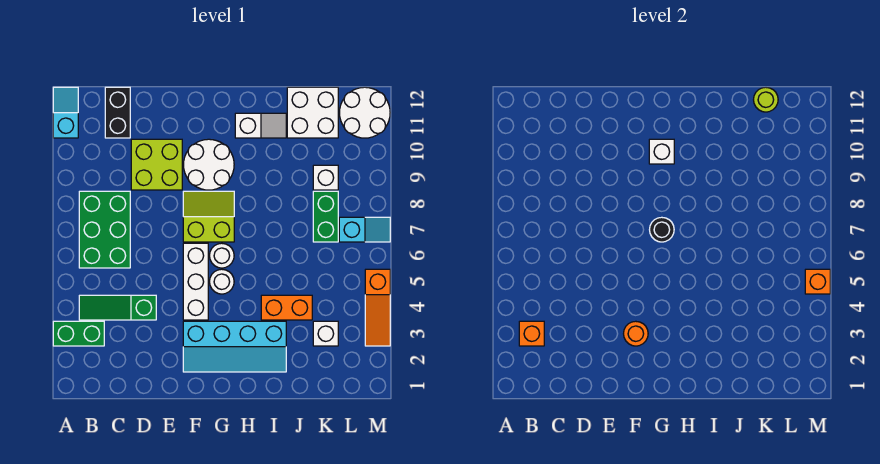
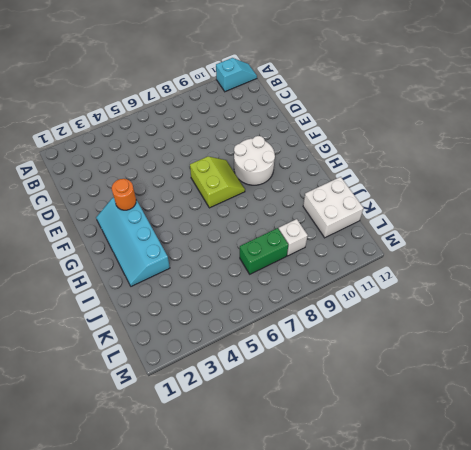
none -> green 1x2 brick [53,321,104,346]
none -> green 1x3 slope [79,295,156,320]
none -> green 2x3 brick [79,191,130,268]

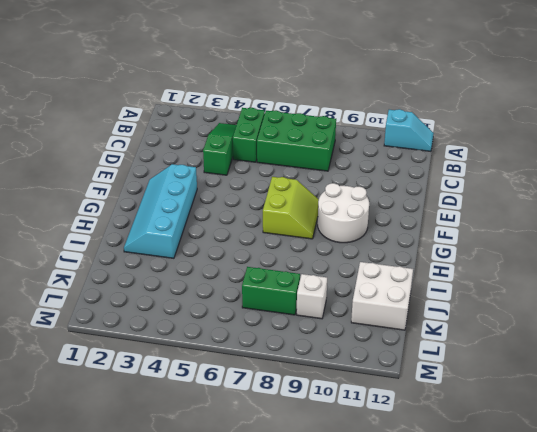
green 1x2 brick [233,108,265,162] -> green 1x2 brick moved to [53,321,104,346]
none -> black 1x2 brick [105,87,130,138]
none -> lime 2x2 brick [131,139,182,190]
none -> white 1x3 brick [183,243,208,320]

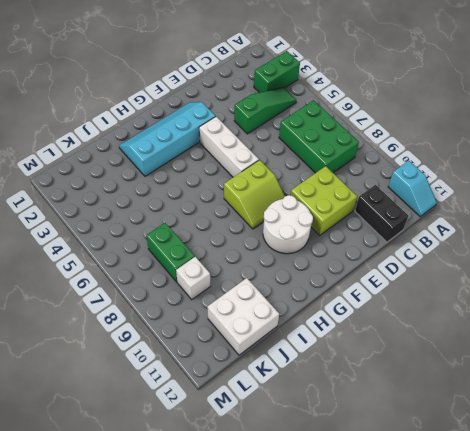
none -> white 1x1 round brick [210,269,234,294]
none -> white 1x1 round brick [210,243,234,268]
none -> white 1x2 slope [235,113,286,138]

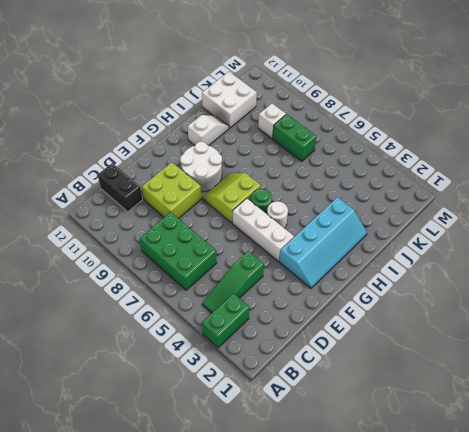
green 1x1 round brick [252,189,272,214] -> white 1x1 round brick [210,243,234,268]
none -> cyan 1x2 slope [53,87,78,138]
none -> orange 1x2 brick [261,295,312,320]
none -> white 1x1 brick [313,321,338,346]

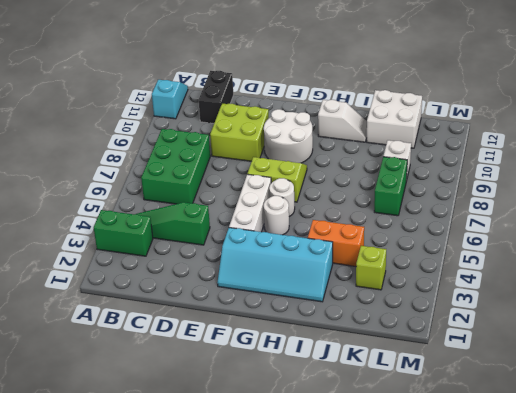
lime 1x1 brick [356,246,386,290] -> white 1x1 brick [313,321,338,346]
none -> cyan 1x2 slope [339,217,390,242]
none -> white 2x2 round brick [339,87,390,138]
none -> orange 1x3 slope [365,269,390,346]

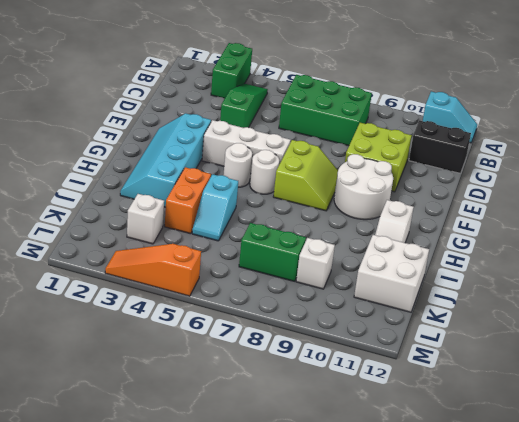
cyan 1x2 slope [192,174,238,241] -> cyan 1x2 slope moved to [339,217,390,242]
none -> white 2x2 round brick [339,87,390,138]
none -> orange 1x1 brick [519,321,544,346]
none -> orange 1x1 round brick [624,321,648,346]

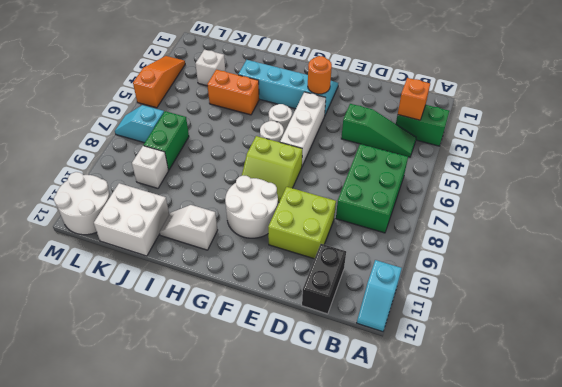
none -> black 1x1 round brick [650,217,674,242]
none -> white 1x1 brick [649,139,674,164]
none -> lime 1x1 round brick [754,87,778,112]

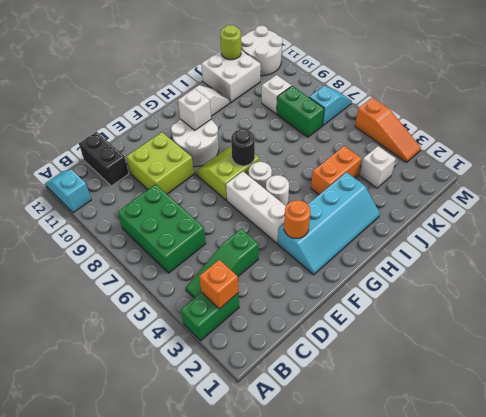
none -> orange 1x1 brick [805,269,830,294]

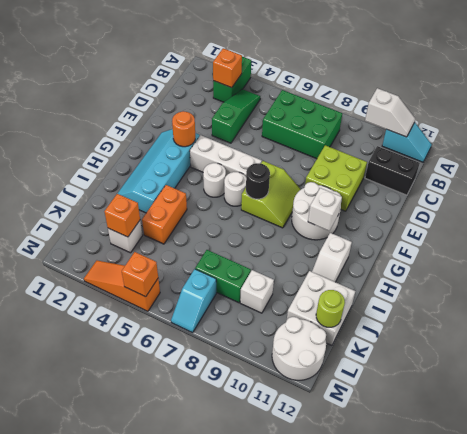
white 1x2 slope [365,88,415,137] -> none
orange 1x1 brick [104,194,140,237] -> none

